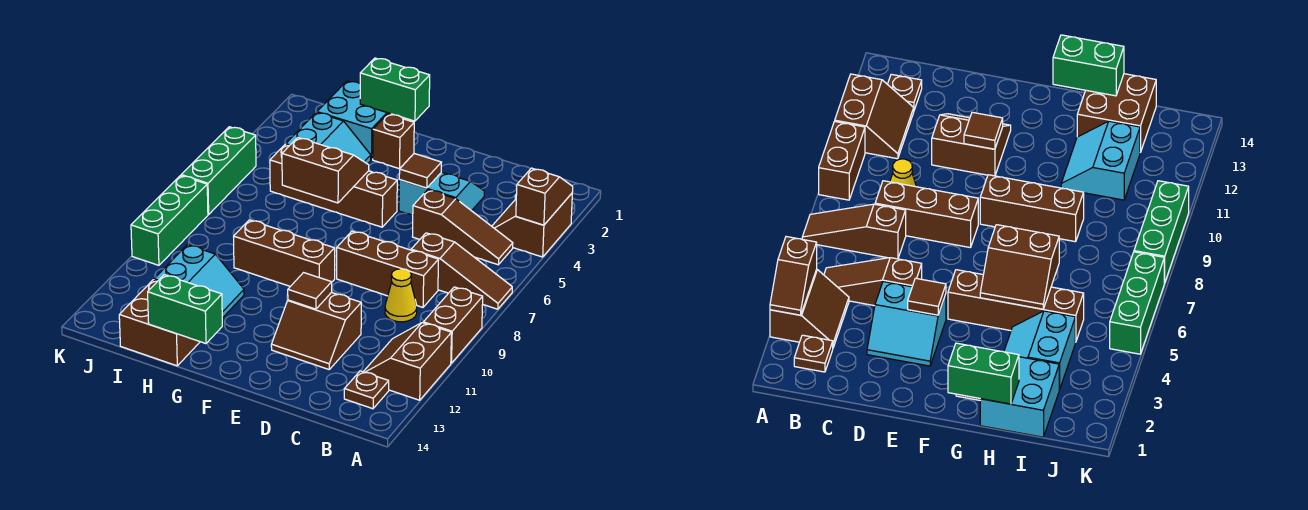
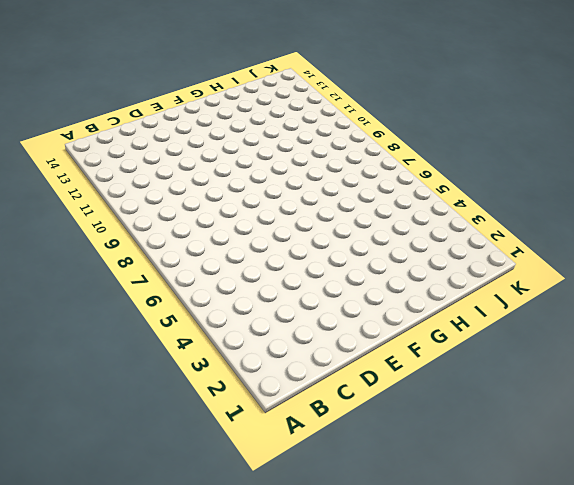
none -> brown 2x2 slope [492,194,572,257]
none -> brown 1x3 slope [411,233,512,309]
none -> brown 1x2 brick [423,287,483,363]

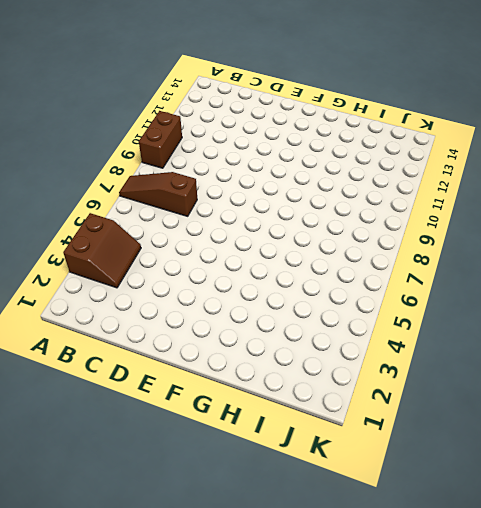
none -> brown 2x2 slope [363,323,451,400]
none -> brown 1x1 plate [794,335,833,372]
none -> brown 1x3 slope [412,190,513,265]

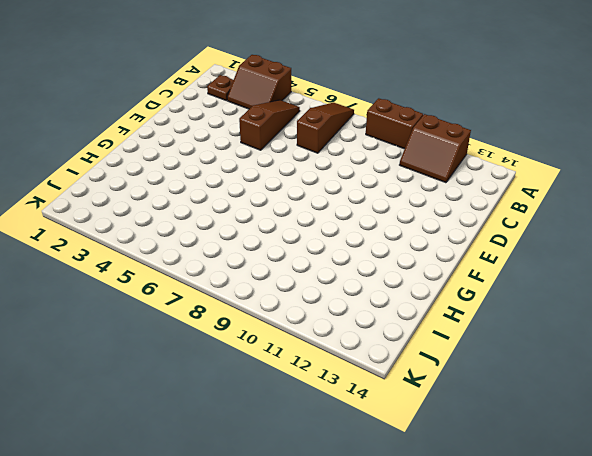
none -> brown 1x1 plate [344,371,389,409]
none -> brown 1x3 brick [337,231,439,307]
none -> yellow 1x1 cone [385,269,417,322]

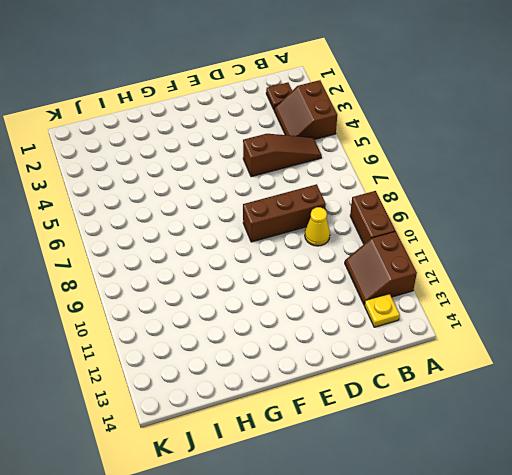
yellow 1x1 plate [365,294,400,327] -> brown 1x1 plate [344,371,389,409]
none -> brown 1x3 slope [411,233,512,309]
none -> cyan 2x2 slope [399,172,484,215]
none -> brown 2x2 slope [271,293,361,369]

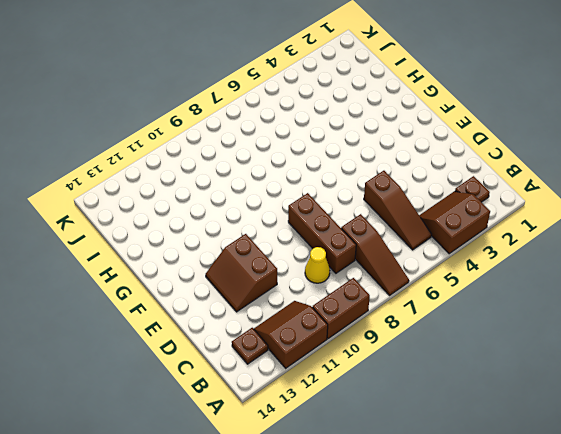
none -> cyan 2x2 slope [399,172,484,215]
none -> brown 1x4 brick [270,144,397,227]
none -> brown 1x3 brick [234,220,335,286]

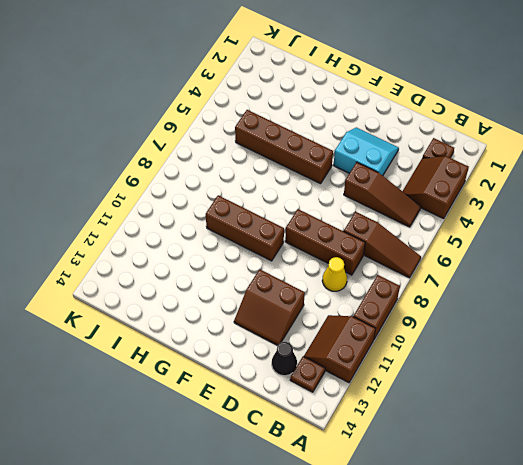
black 1x1 cone [272,342,297,376] -> none
none -> brown 1x1 brick [373,114,414,169]
none -> cyan 2x2 brick [317,81,393,160]
none -> cyan 2x2 slope [286,112,371,164]

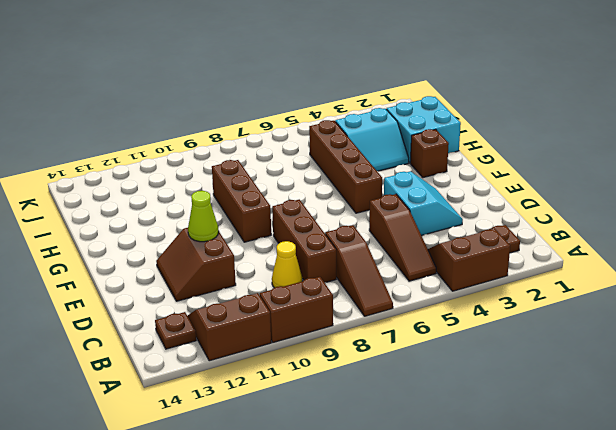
lime 1x1 cone [188,191,219,242] -> brown 1x1 tile [288,273,332,309]
none -> cyan 2x2 slope [154,245,244,318]
none -> brown 2x2 brick [119,280,200,366]
none -> green 1x3 brick [181,127,256,215]

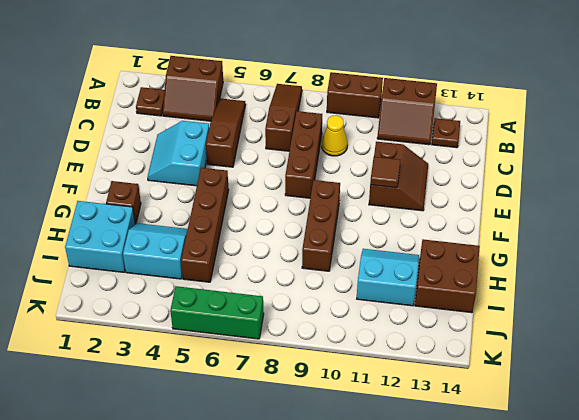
none -> green 1x3 brick [131,176,208,265]
none -> brown 1x2 slope [516,168,573,225]
none -> brown 1x1 tile [399,154,442,188]

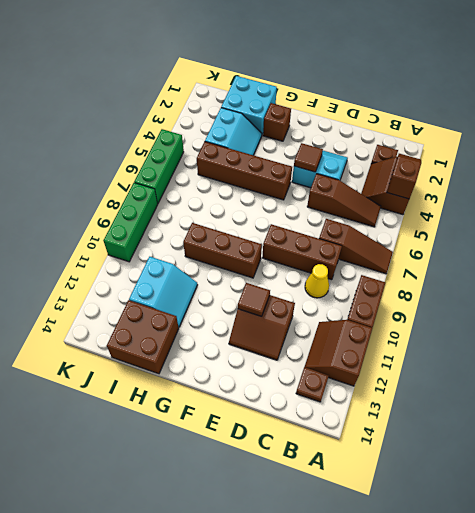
none -> green 1x2 brick [360,58,430,121]
none -> brown 2x2 slope [282,138,369,203]
none -> green 1x2 brick [148,275,222,344]

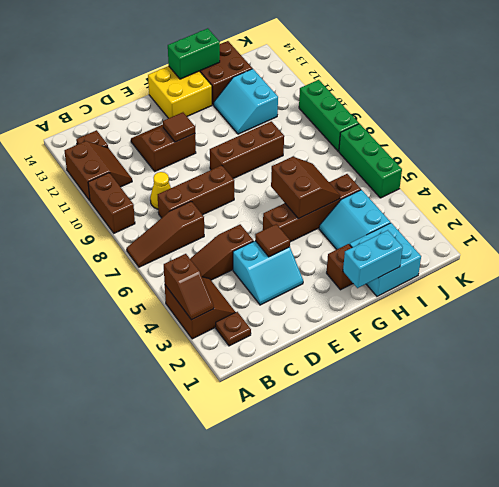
yellow 2x2 brick [148,66,212,118] -> none
cyan 1x2 brick [343,230,403,288] -> green 1x2 brick [360,58,430,121]
brown 2x2 slope [271,157,340,219] -> brown 2x2 slope turned to [282,138,369,203]

